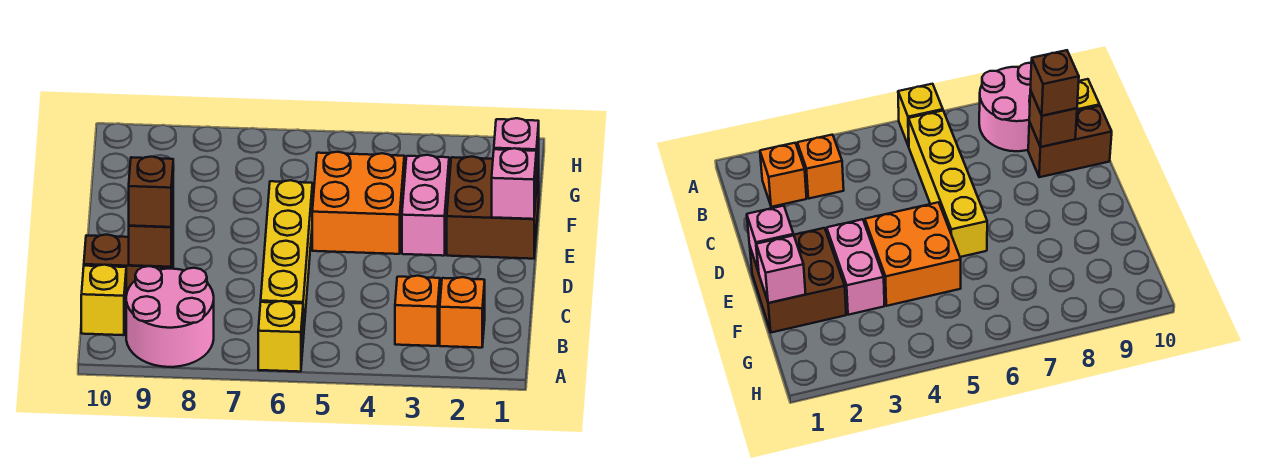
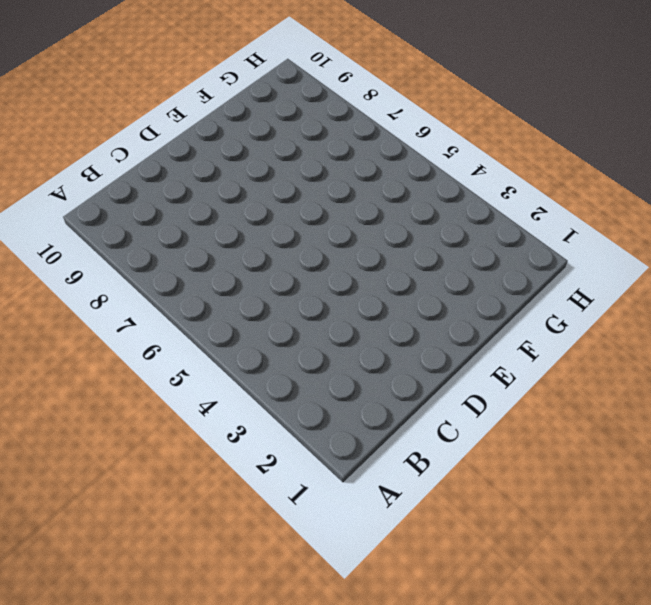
none -> yellow 1x1 brick [258,301,303,372]
none -> pink 2x2 round brick [126,266,214,367]
none -> orange 1x1 brick [440,277,485,348]

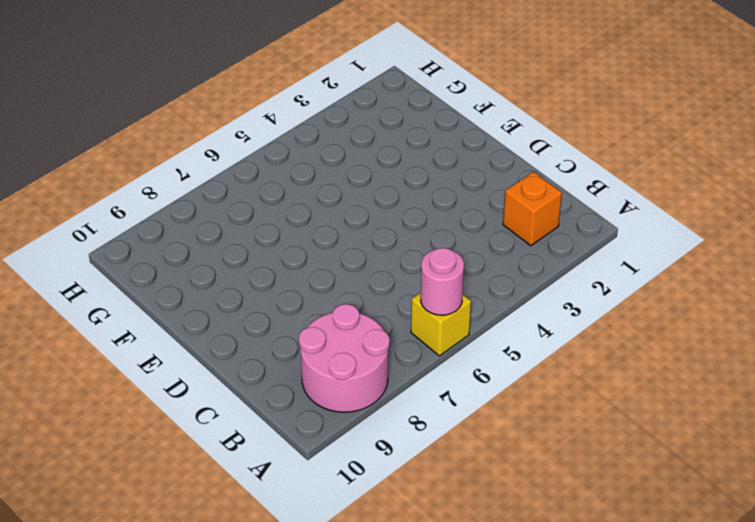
pink 1x1 round brick [421,248,464,315] -> none
none -> orange 1x1 brick [395,276,440,346]
none -> yellow 1x4 brick [261,180,312,339]
none -> yellow 1x1 brick [81,265,126,335]

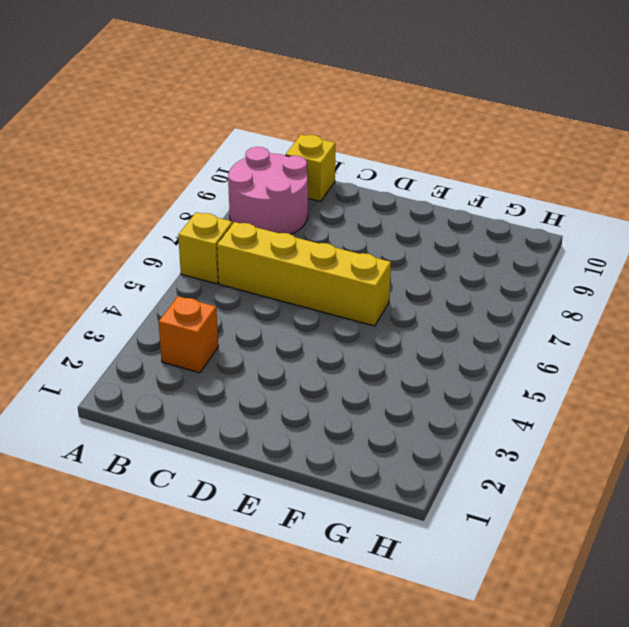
none -> orange 1x1 brick [440,277,485,348]
none -> brown 1x2 brick [84,235,173,295]
none -> brown 2x2 brick [447,156,539,259]

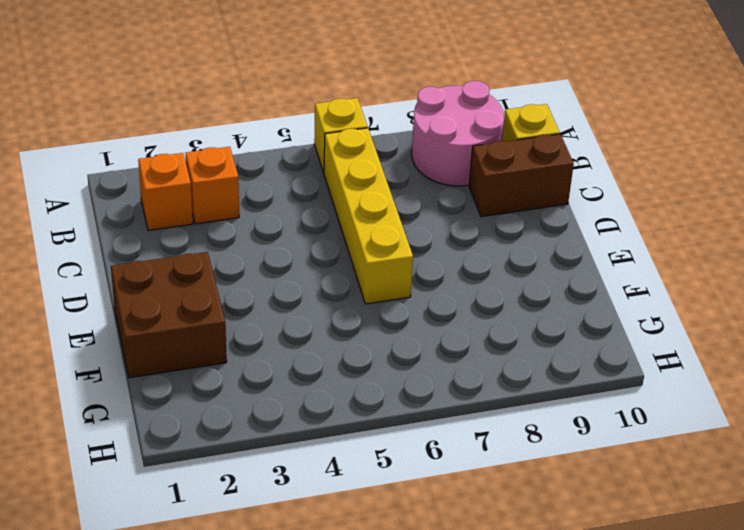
none -> pink 1x2 brick [402,155,449,256]
none -> orange 2x2 brick [312,152,404,254]
none -> brown 1x1 brick [129,211,173,267]

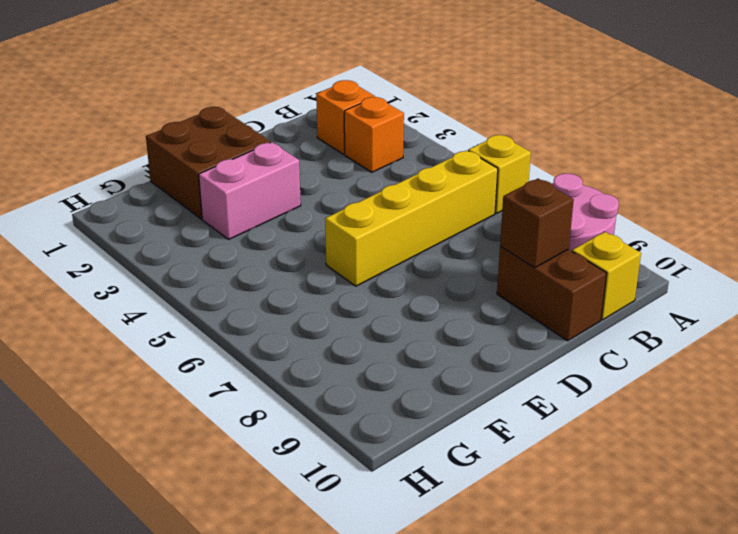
none -> orange 2x2 brick [312,152,404,254]
none -> pink 1x1 brick [492,148,536,219]
none -> pink 1x1 brick [494,118,539,188]

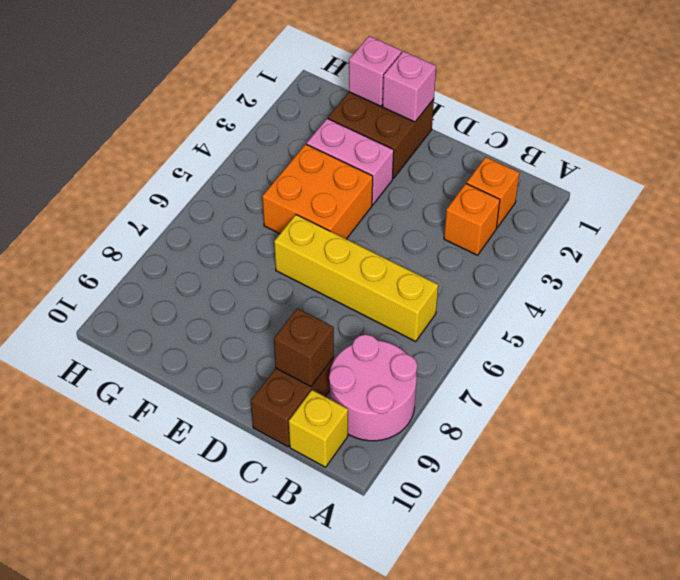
none -> yellow 1x1 brick [258,301,303,372]
none -> brown 1x1 brick [129,157,173,227]

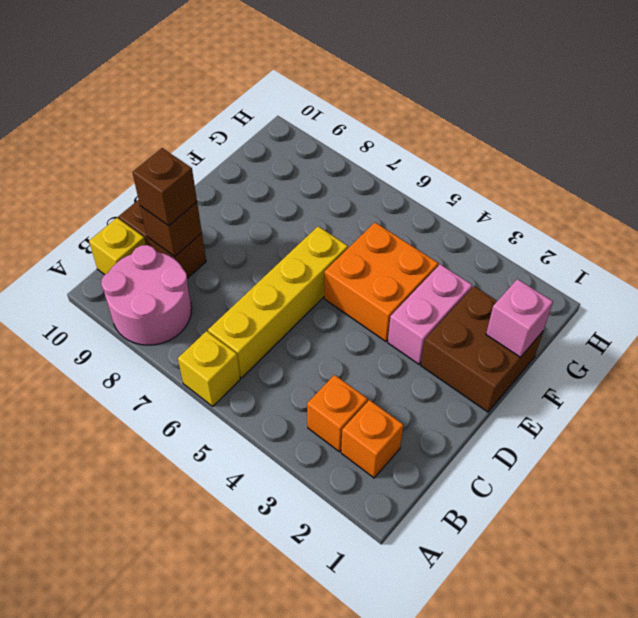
none -> pink 1x1 brick [492,148,536,219]

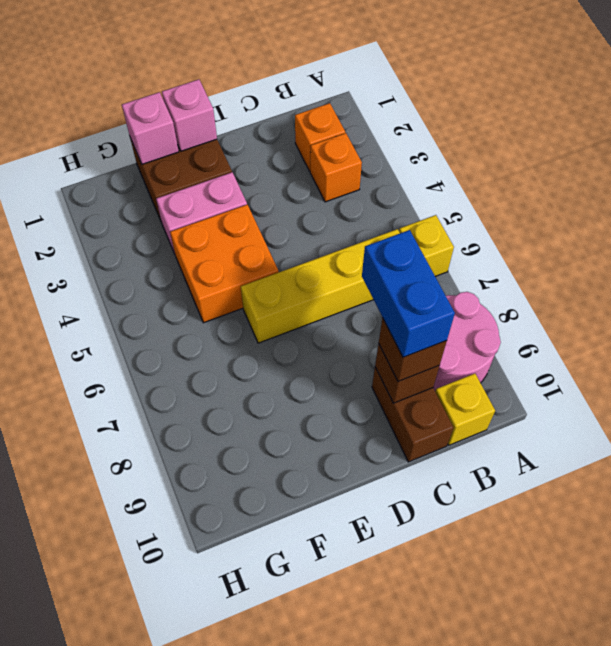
blue 1x2 brick [362,230,455,357] -> none

